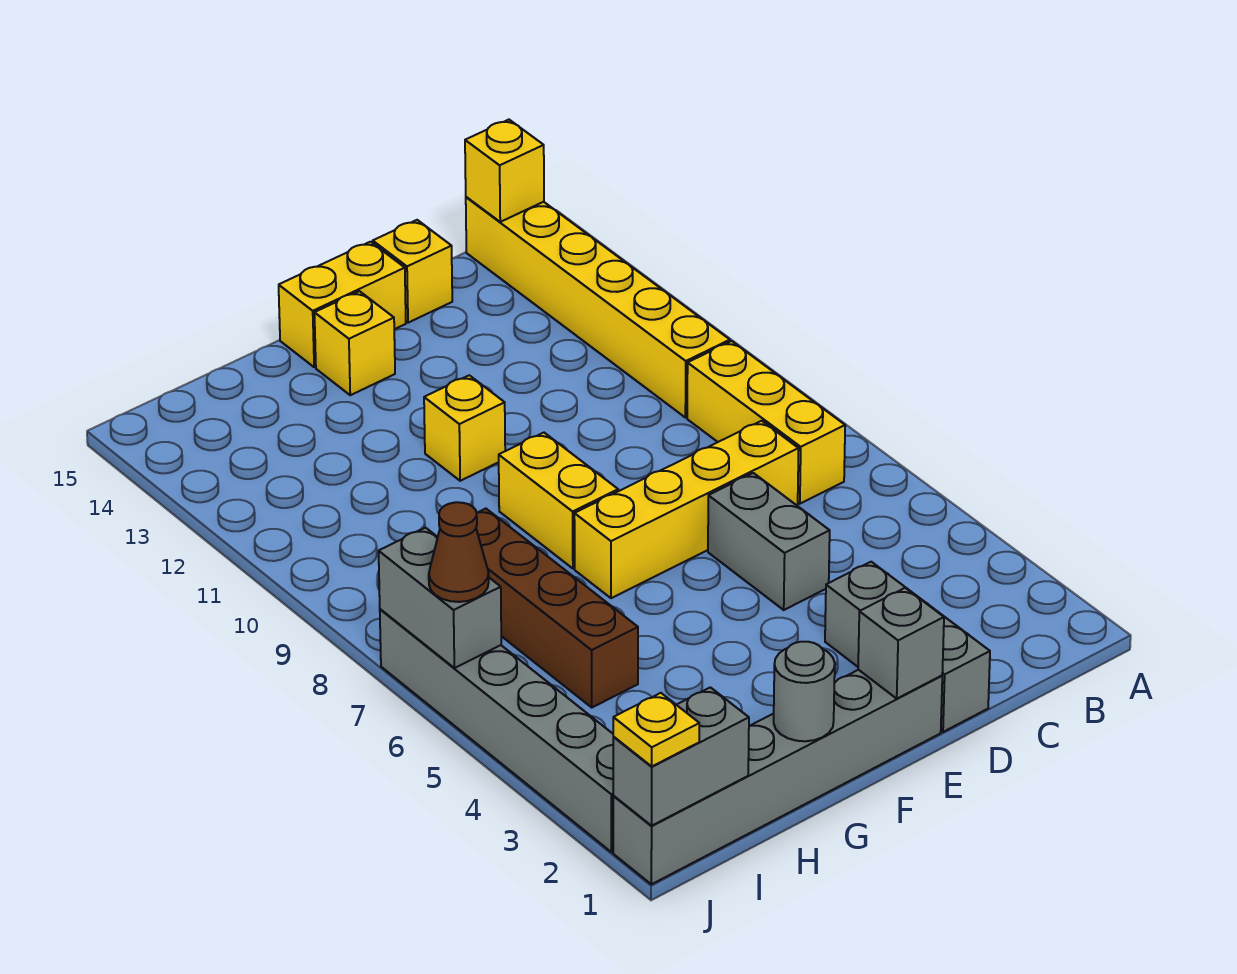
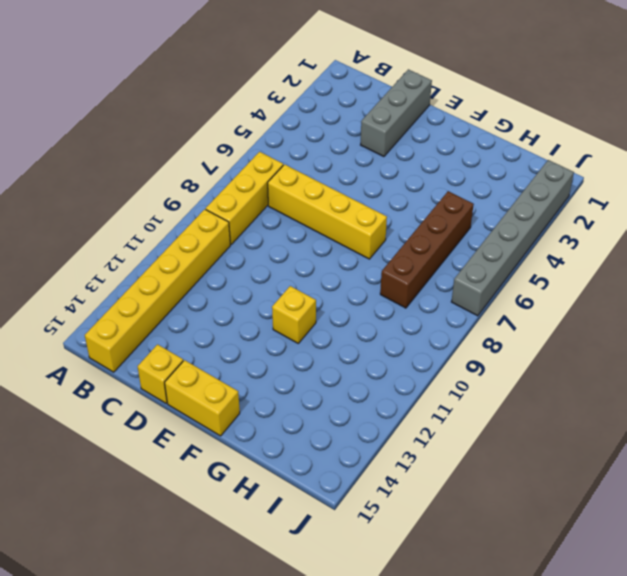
none -> grey 1x2 brick [708,473,830,610]
none -> grey 1x6 brick [613,670,942,884]
none -> yellow 1x2 brick [499,433,618,568]

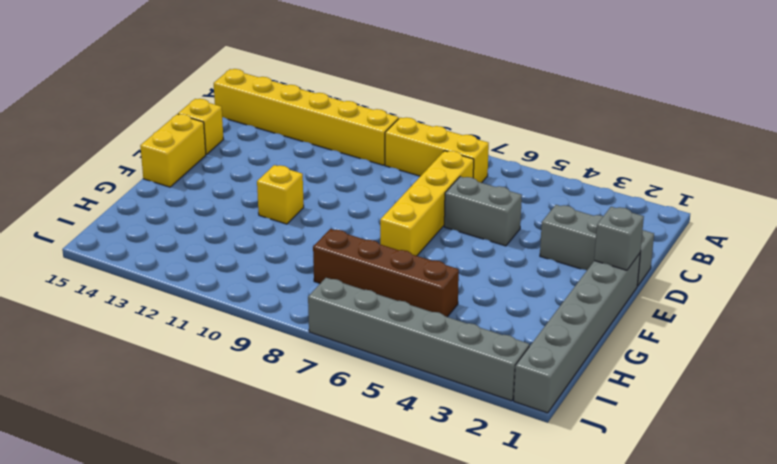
none -> yellow 1x2 brick [499,433,618,568]
none -> yellow 1x1 brick [314,291,395,395]
none -> yellow 1x1 brick [465,120,544,222]

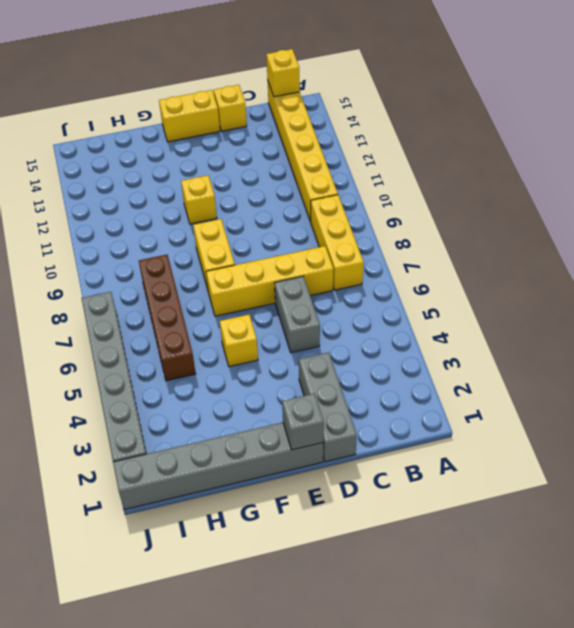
yellow 1x1 brick [220,315,258,367] -> yellow 1x1 brick moved to [314,291,395,395]
none -> grey 1x1 round brick [774,642,835,741]
none -> grey 1x2 brick [613,687,749,826]
none -> grey 1x2 brick [379,528,501,668]

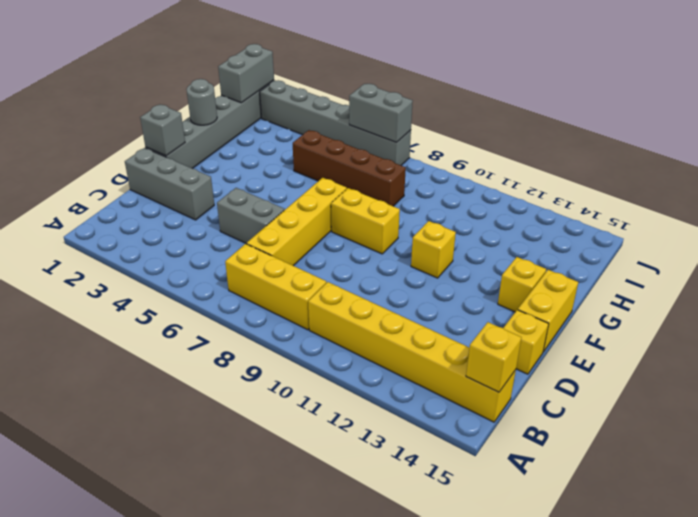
none -> yellow 1x1 plate [613,693,699,766]
none -> brown 1x1 cone [429,502,489,602]

